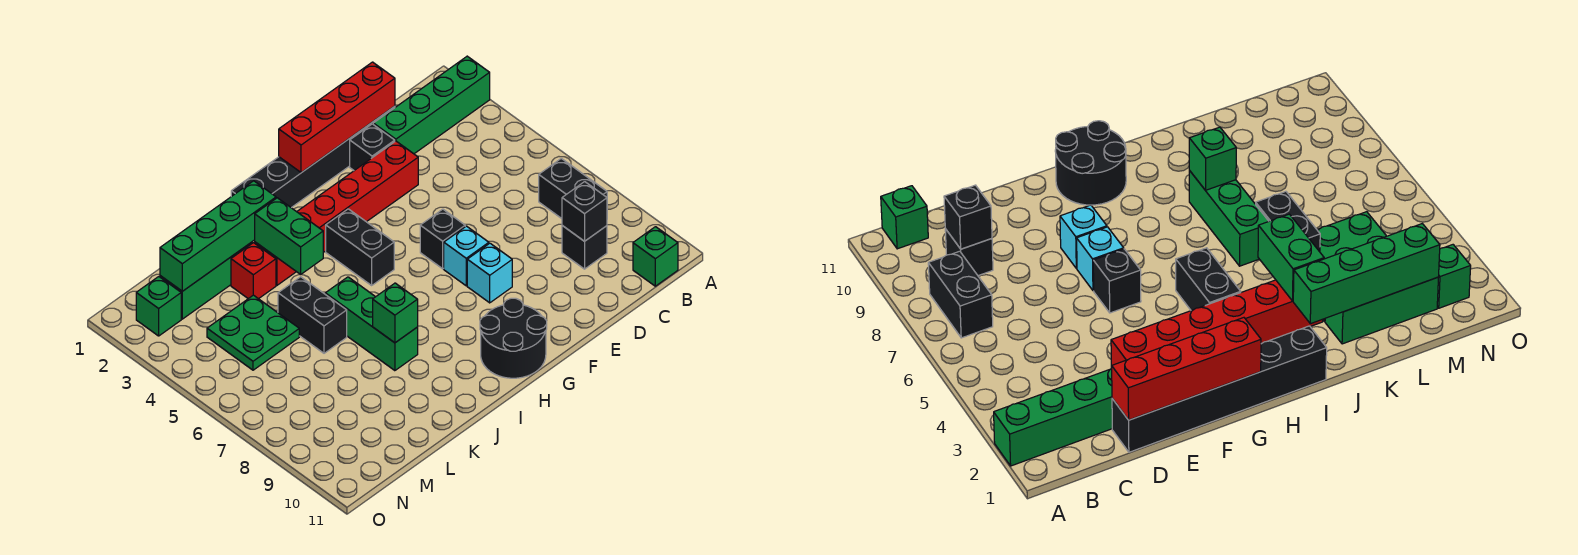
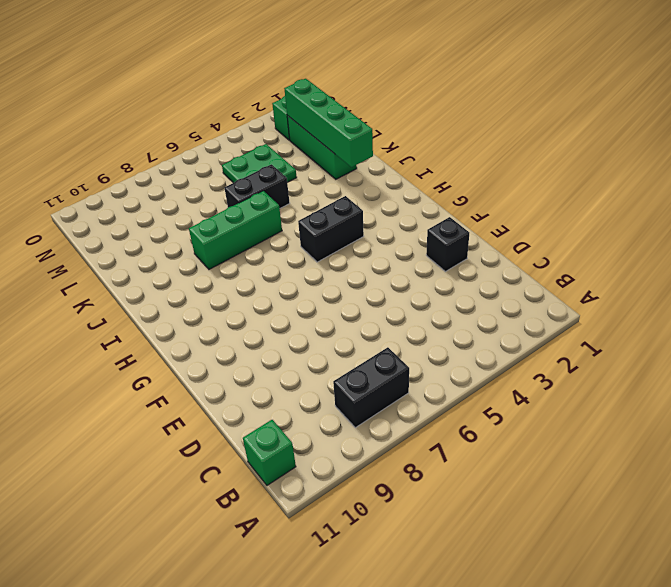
none -> green 1x4 brick [373,56,490,154]
none -> black 1x1 brick [562,226,607,269]
none -> black 1x6 brick [231,106,395,208]

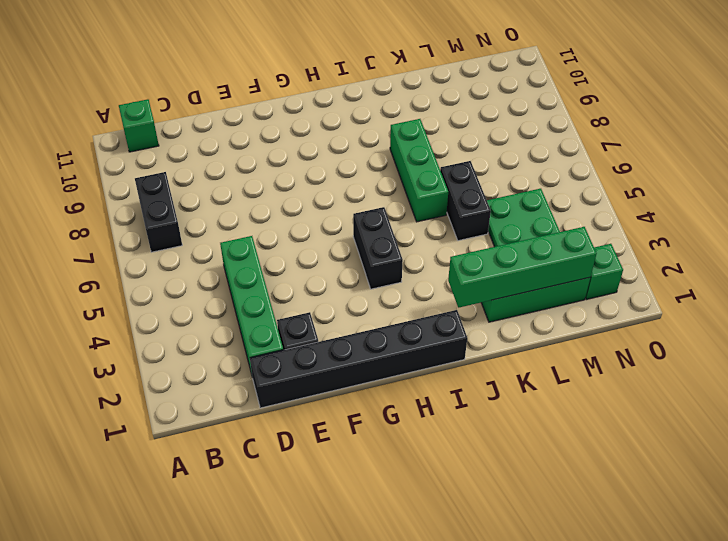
green 1x4 brick [220,236,283,374] -> green 1x4 brick turned to [373,56,490,154]
none -> black 1x1 brick [562,226,607,269]
none -> red 1x6 brick [255,141,418,285]
none -> black 1x1 brick [420,209,465,269]

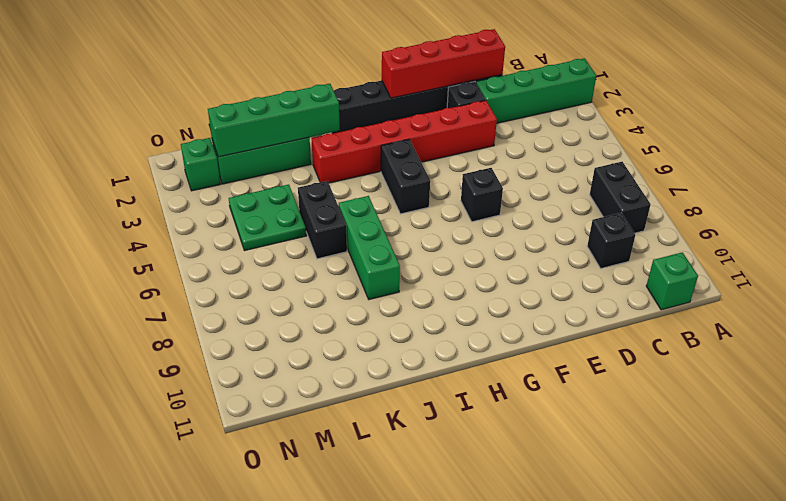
none -> cyan 1x1 brick [444,226,489,286]
none -> cyan 1x1 brick [467,243,512,303]
none -> black 2x2 round brick [480,298,547,378]

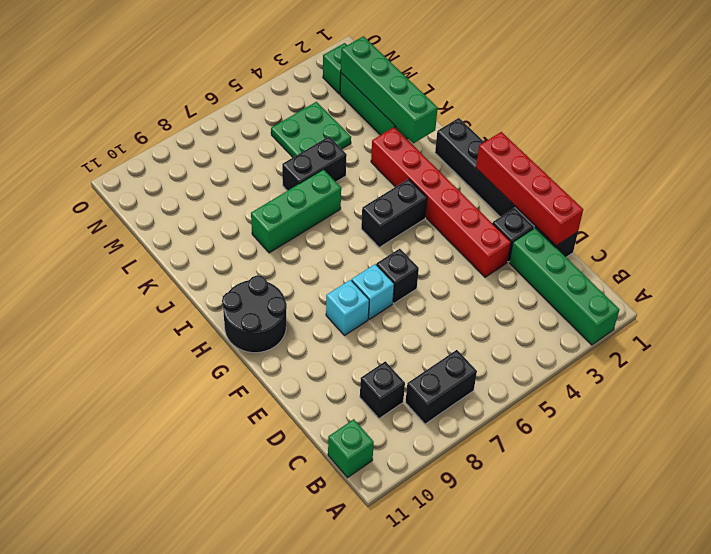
none -> red 1x1 brick [231,243,276,299]
none -> black 1x1 brick [562,182,607,241]
none -> green 1x2 brick [255,198,323,275]

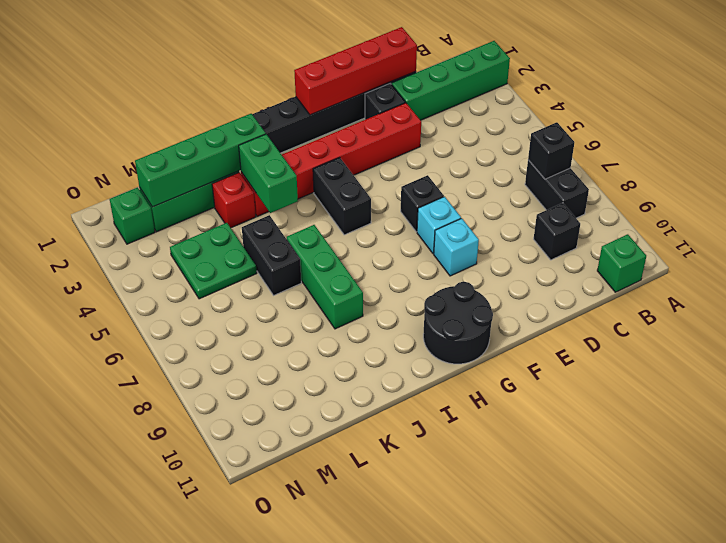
black 1x1 brick [528,122,574,179] -> black 1x1 brick moved to [562,182,607,241]
none -> green 1x1 brick [373,283,418,343]

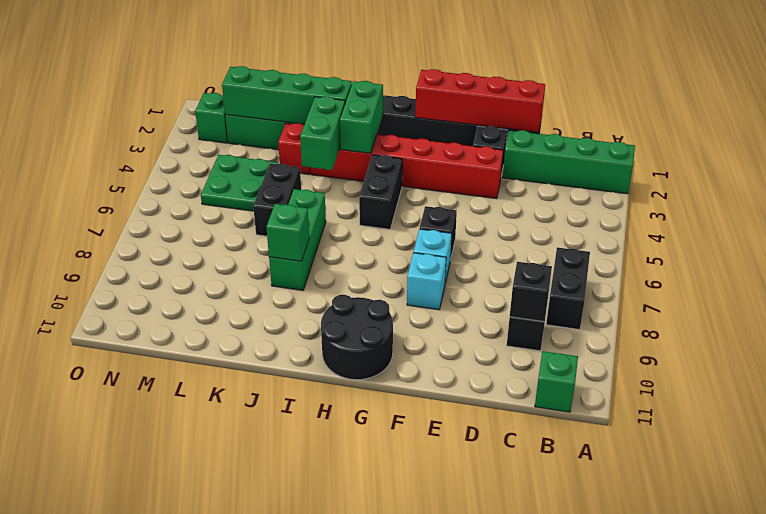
green 1x2 brick [340,81,383,153] -> none

